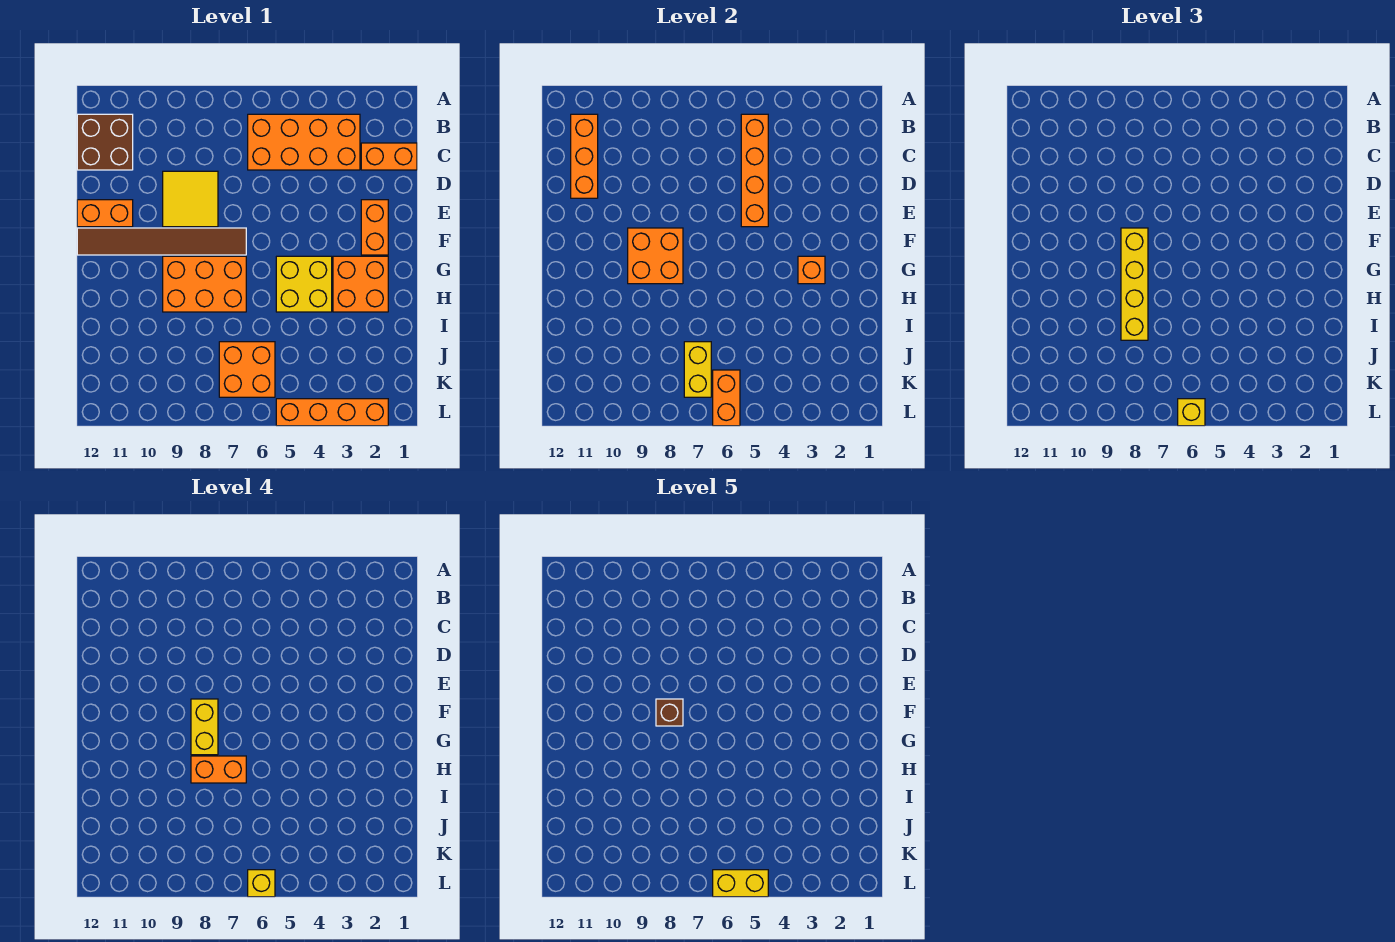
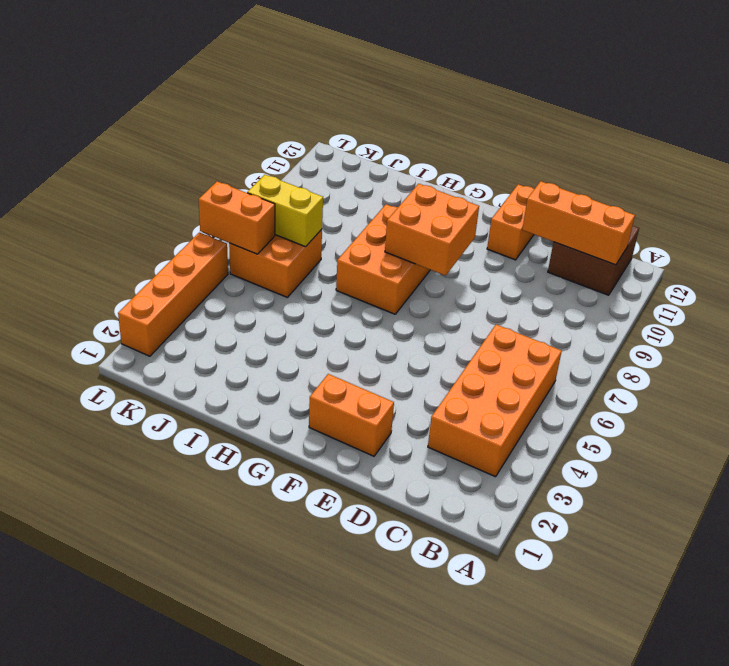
none -> orange 1x2 brick [361,143,417,170]
none -> yellow 2x2 tile [163,171,218,227]
none -> brown 1x6 tile [77,228,246,255]

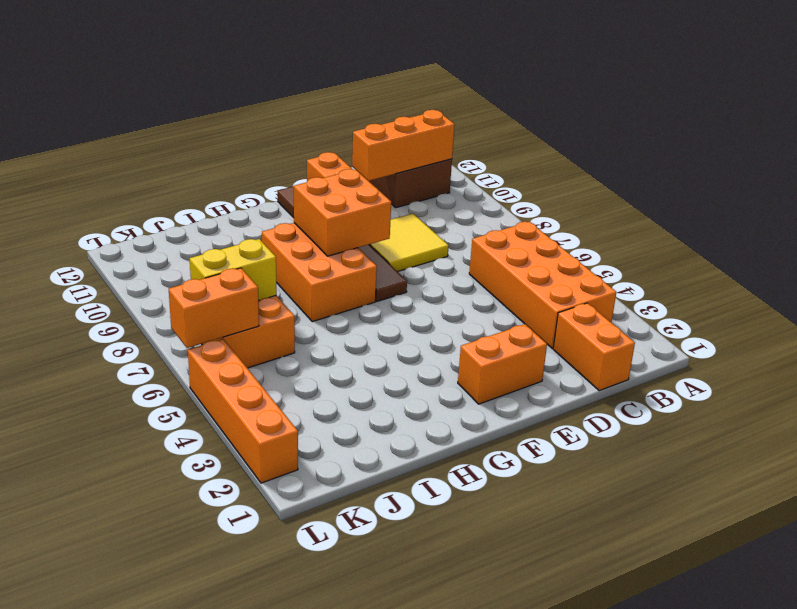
none -> orange 2x2 brick [333,256,388,312]
none -> yellow 2x2 brick [276,256,332,312]
none -> orange 1x4 brick [741,114,768,227]

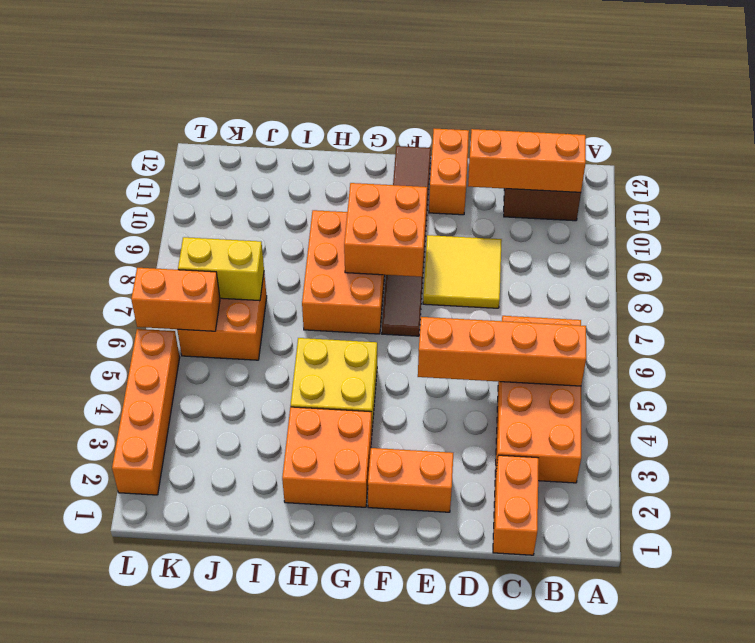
none -> orange 1x1 brick [798,256,825,284]
none -> yellow 1x4 brick [1121,228,1148,340]
none -> yellow 1x1 brick [1178,399,1205,426]

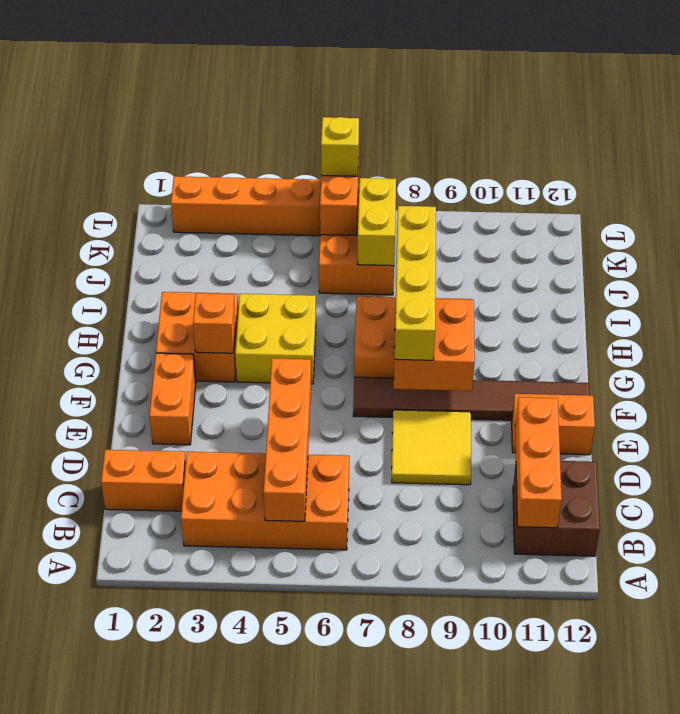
none -> yellow 1x2 brick [191,699,218,755]
none -> orange 1x2 brick [191,756,246,783]
none -> yellow 1x1 brick [248,870,275,897]

